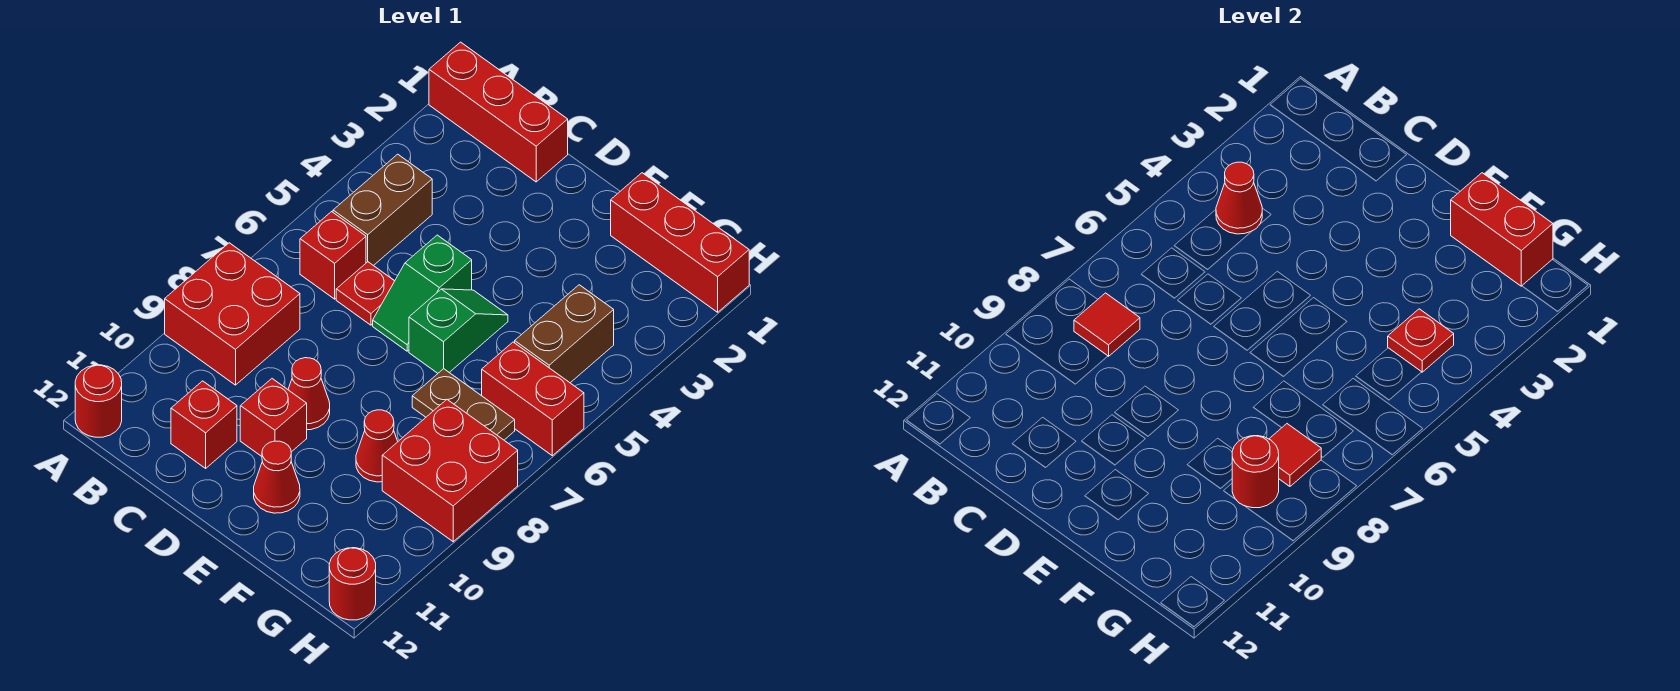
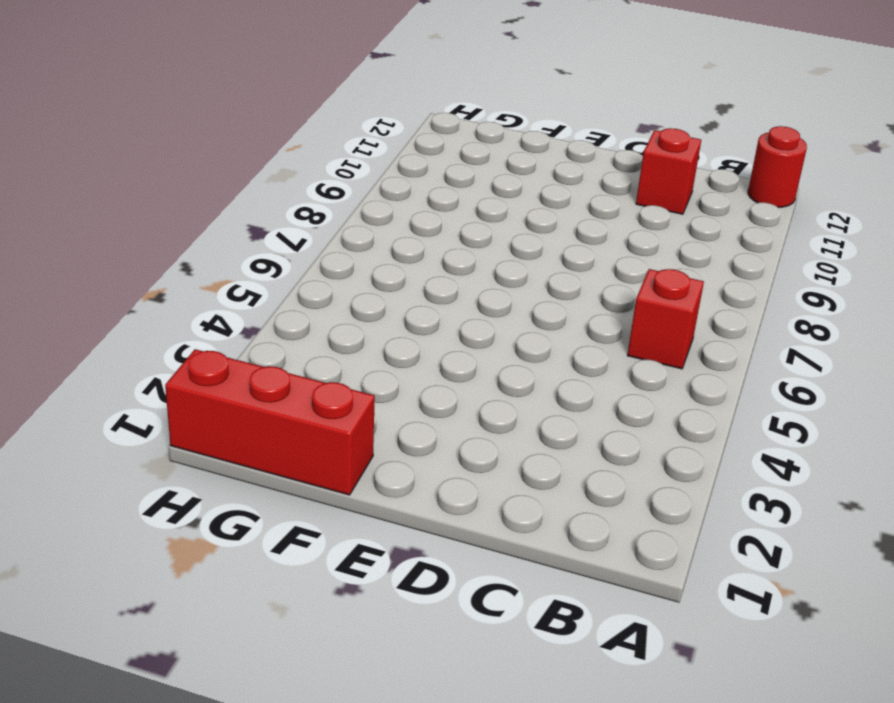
none -> red 1x3 brick [429,42,568,182]
none -> red 2x2 brick [165,243,300,385]
none -> brown 1x2 brick [333,154,432,266]

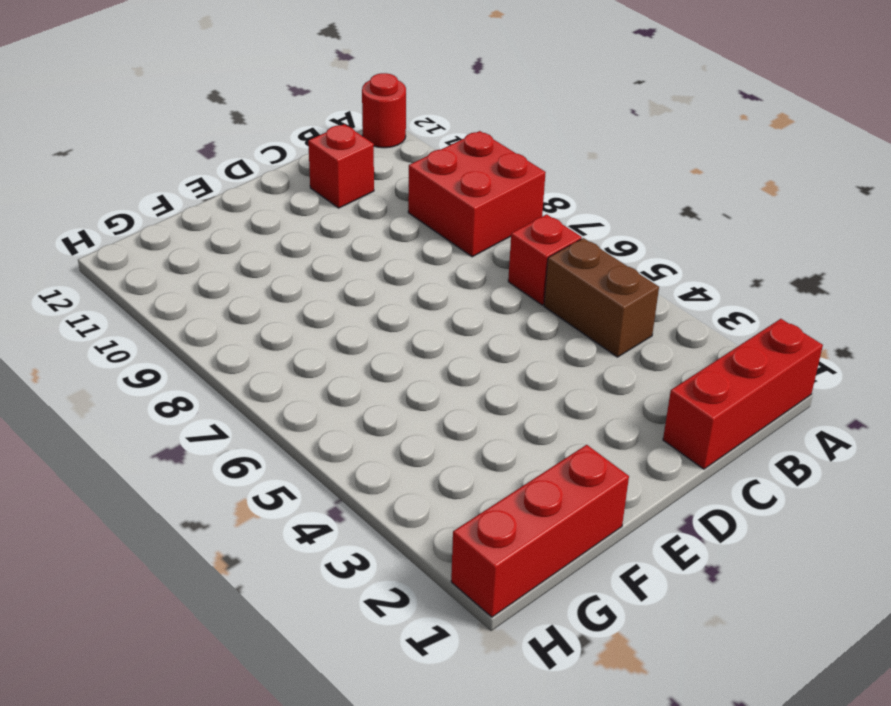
none -> red 1x1 plate [336,262,394,325]
none -> green 1x2 slope [373,235,472,351]
none -> red 1x1 cone [288,358,330,430]

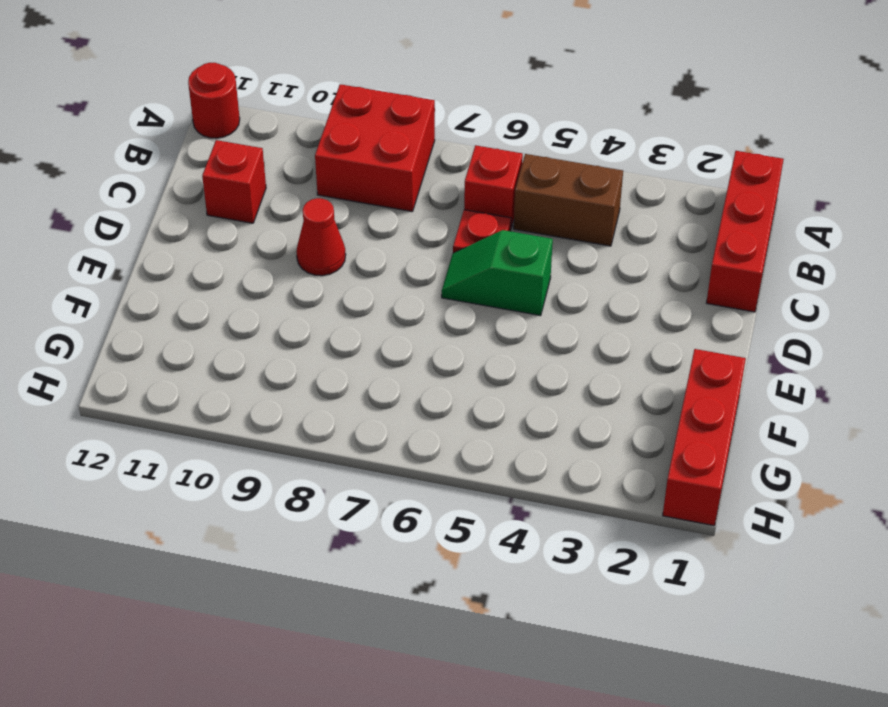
none -> red 1x1 brick [240,379,307,456]
none -> green 1x2 slope [409,289,508,373]
none -> red 1x1 cone [254,441,300,513]

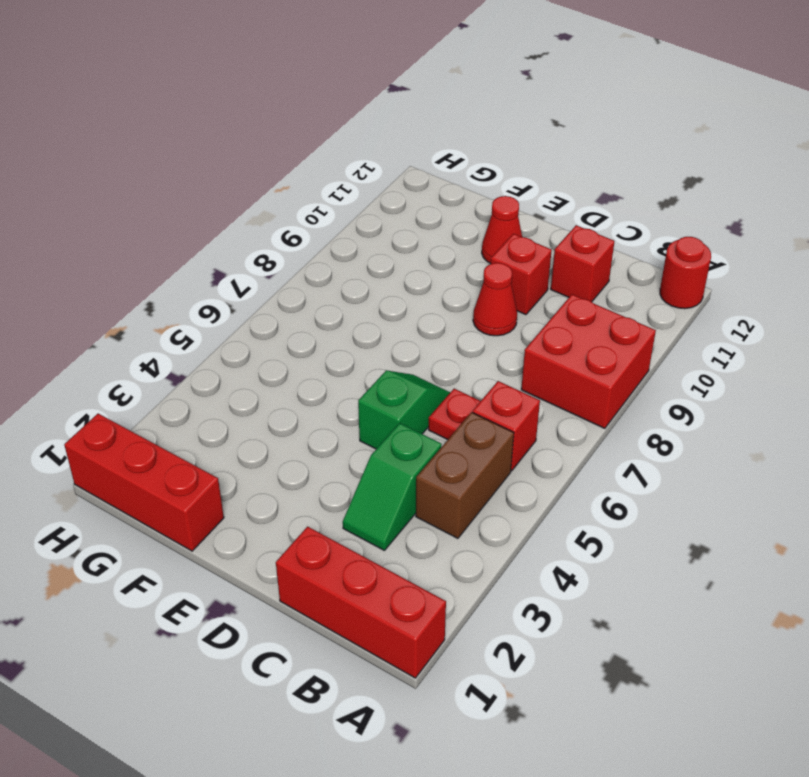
green 1x2 slope [343,423,442,551] -> green 1x2 slope moved to [409,289,508,373]
none -> brown 1x2 plate [412,369,515,440]
none -> red 1x1 cone [356,410,398,482]
none -> brown 1x2 brick [515,285,614,383]

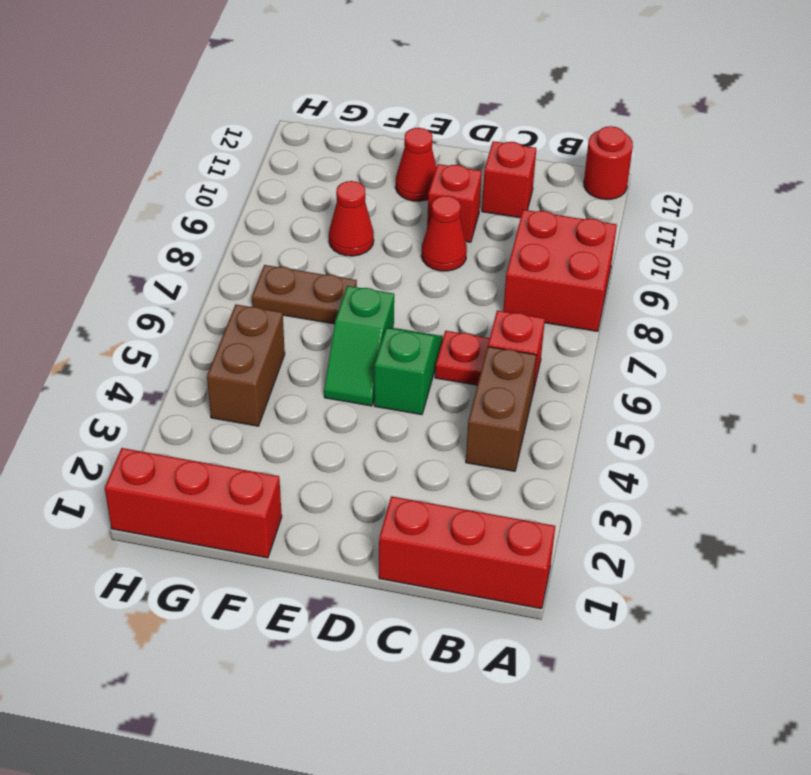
none -> red 1x2 brick [482,342,584,456]
none -> red 2x2 brick [382,400,518,542]
none -> red 1x1 round brick [329,548,376,620]

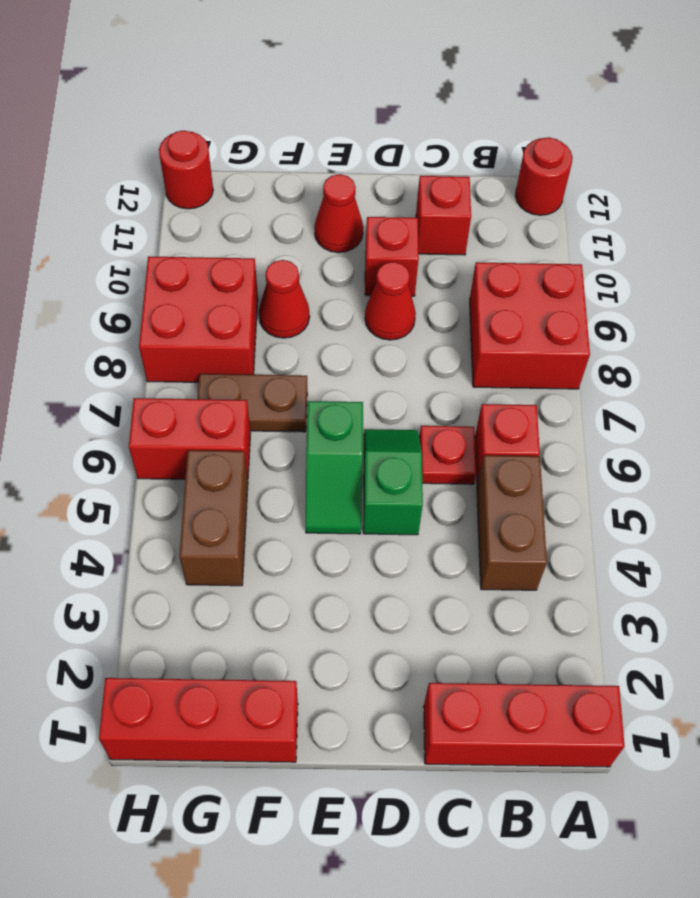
none -> red 1x1 cone [1216,162,1262,234]
none -> red 1x1 tile [1074,293,1140,356]
none -> red 1x2 brick [1451,173,1553,286]

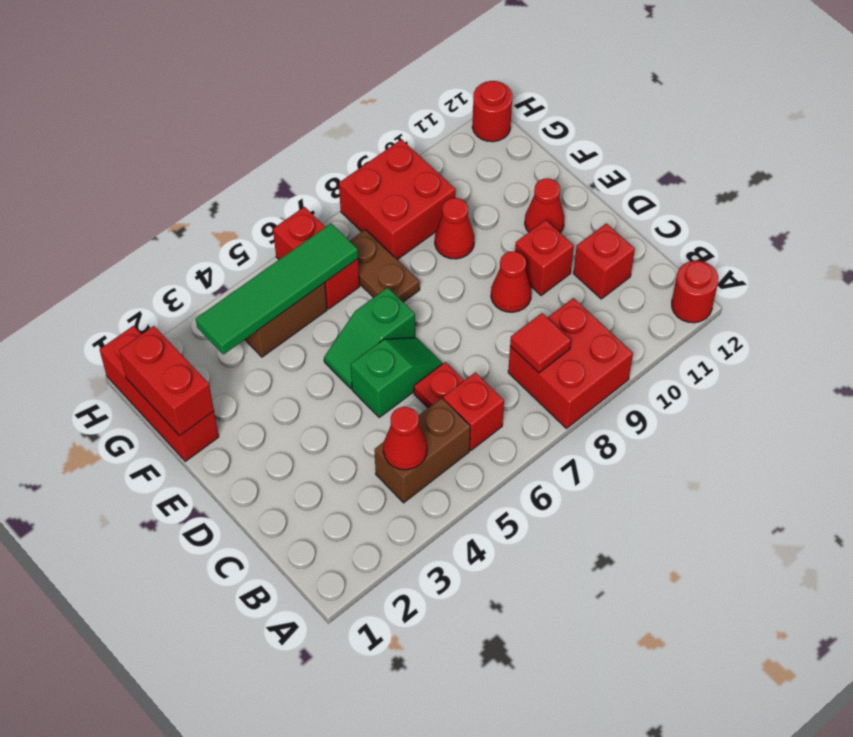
green 1x4 tile [196,224,358,354] -> red 1x1 plate [1388,309,1454,372]
none -> red 1x3 brick [429,42,568,182]
none -> red 1x1 tile [1269,424,1322,486]
none -> red 1x1 round brick [1232,436,1279,508]

